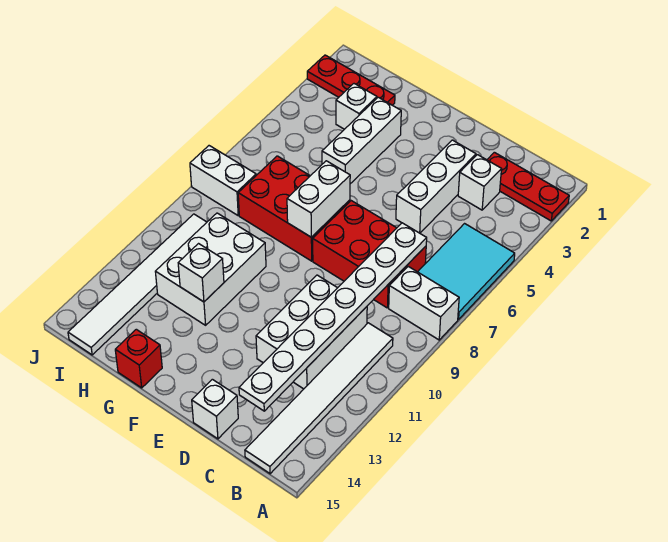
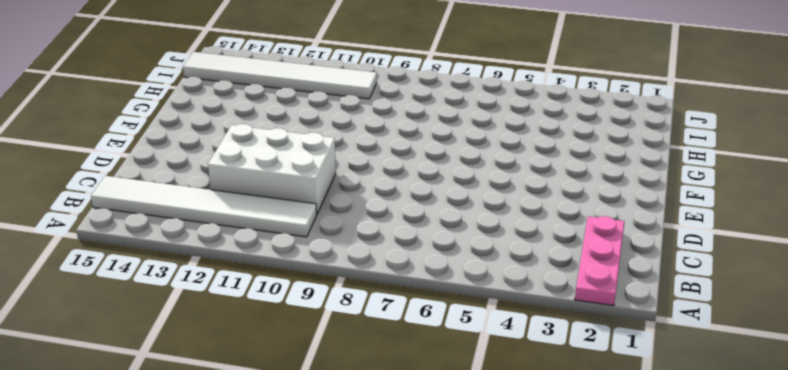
pink 1x3 plate [575,216,624,306] -> red 1x3 plate [487,152,569,221]
none -> cyan 2x3 tile [418,224,515,320]
none -> white 1x2 brick [389,266,459,340]
none -> white 1x1 brick [458,155,501,210]

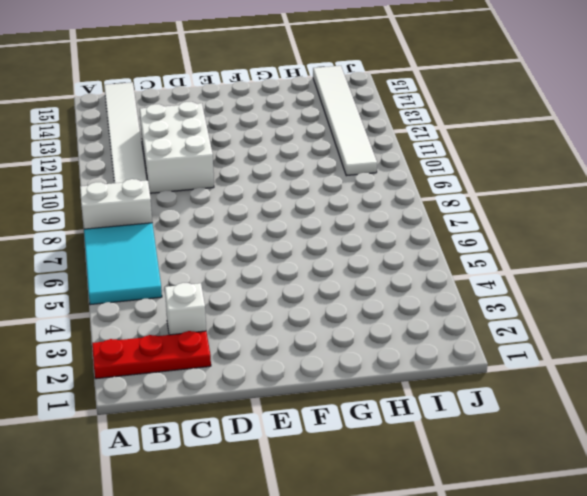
none -> red 2x3 brick [313,201,426,308]
none -> white 1x3 brick [396,140,476,233]
none -> white 1x1 brick [192,379,238,439]

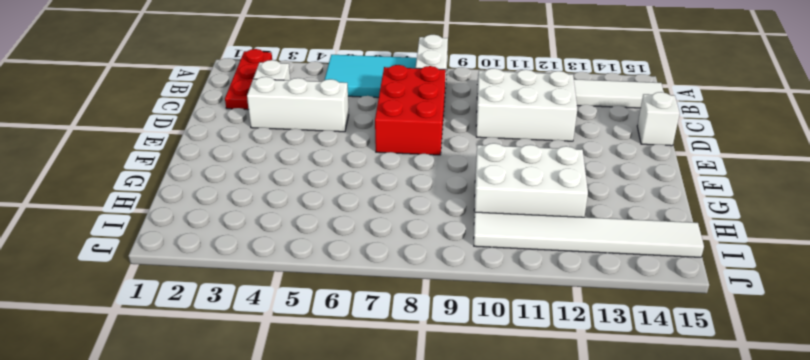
none -> red 2x3 brick [238,156,350,261]
none -> white 1x3 brick [322,97,401,184]
none -> red 1x1 brick [115,329,162,388]

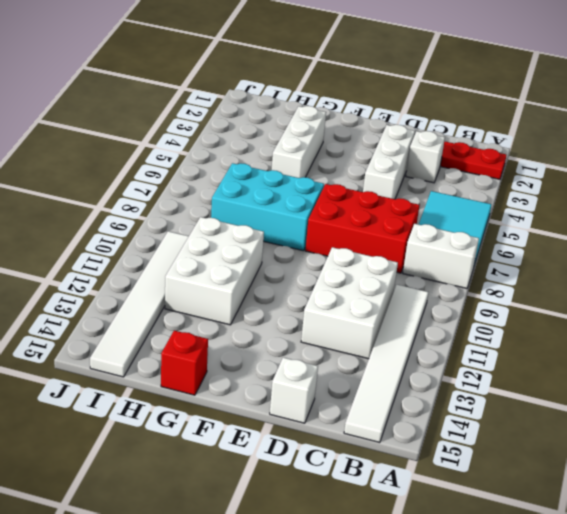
cyan 2x3 brick [211,163,324,251] -> red 2x3 brick [238,156,350,261]
none -> red 1x3 plate [307,55,395,105]
none -> white 1x1 brick [336,84,377,129]
none -> white 1x2 brick [190,146,256,215]

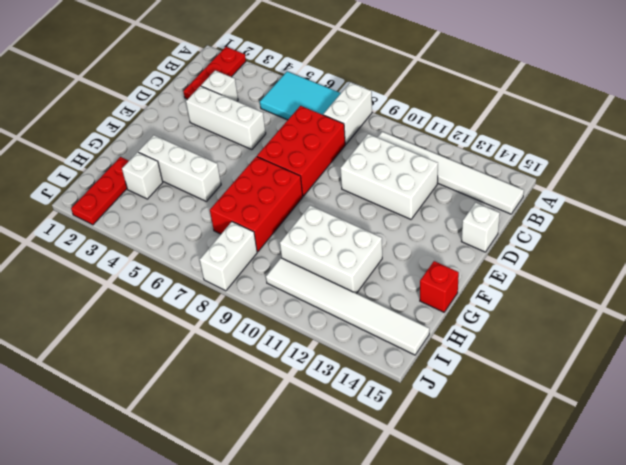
none -> white 1x8 plate [239,223,427,411]
none -> white 1x2 brick [287,161,350,237]
none -> white 1x1 brick [178,244,224,302]

